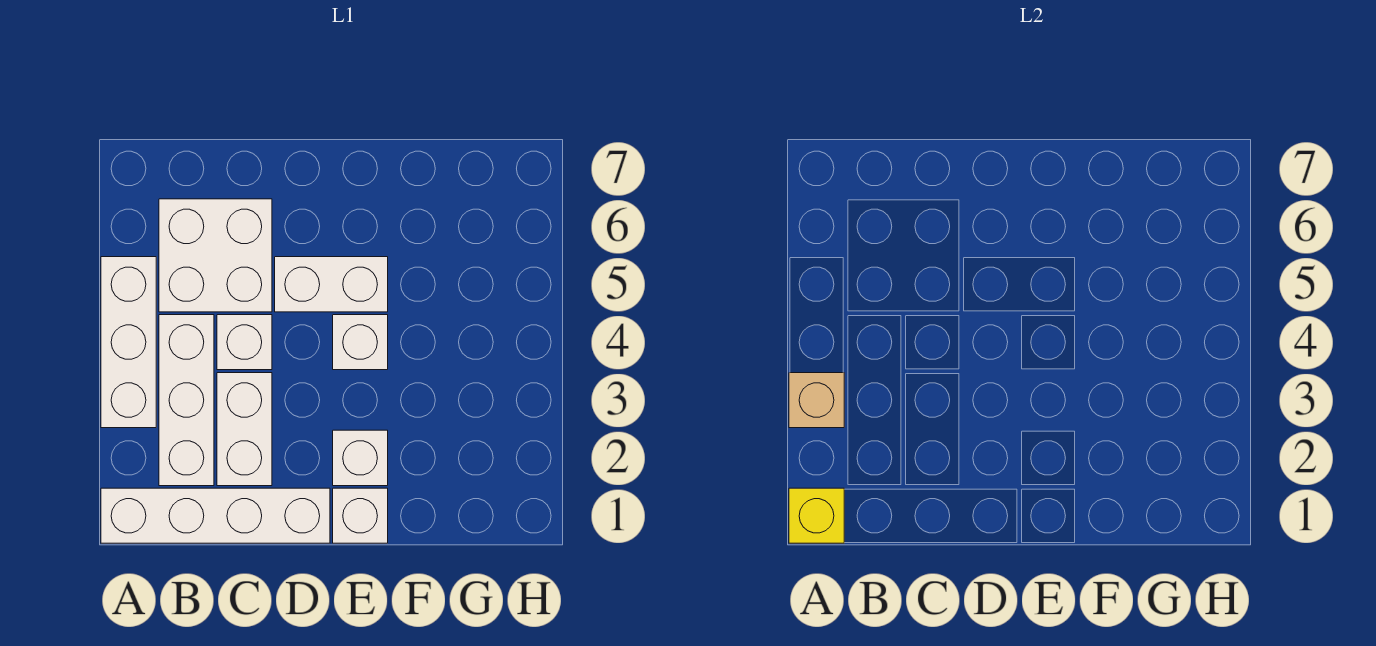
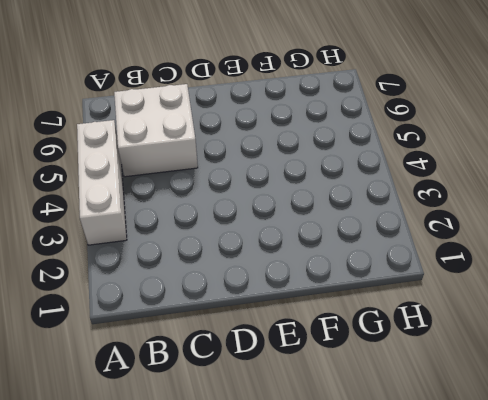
none -> white 1x4 brick [101,488,330,543]
none -> white 1x3 brick [159,315,214,486]
none -> white 1x2 brick [217,373,272,486]

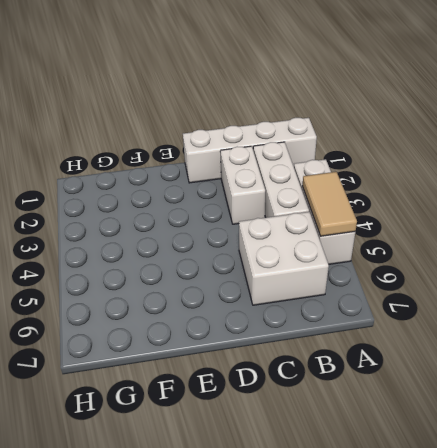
tan 1x2 tile [302,172,357,236] -> none
none -> white 1x1 brick [217,315,272,370]
none -> white 1x2 brick [275,257,388,312]
none -> white 1x1 brick [333,488,388,543]

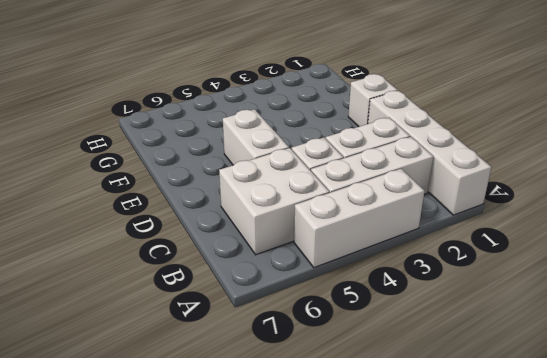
none -> white 1x1 brick [333,430,388,486]
none -> white 1x1 brick [333,315,388,370]
none -> yellow 1x1 brick [789,488,844,543]

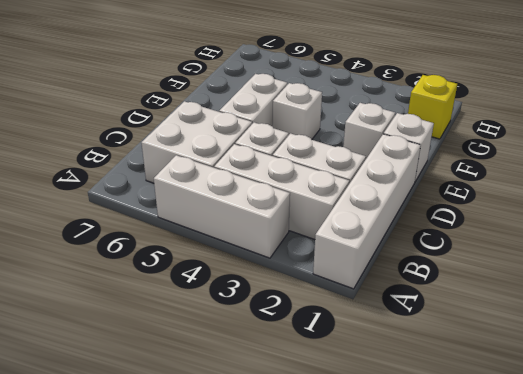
yellow 1x1 brick [408,75,457,139] -> yellow 1x1 brick moved to [789,488,844,543]
none -> tan 1x1 brick [789,373,844,428]

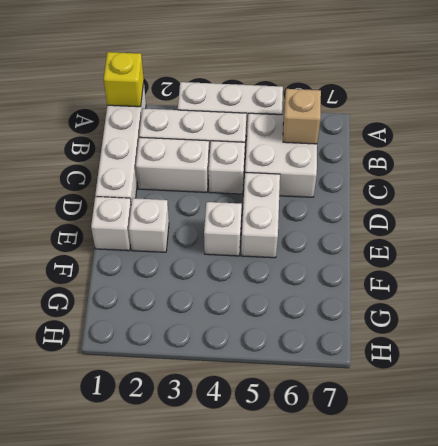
tan 1x1 brick [283,89,321,144] -> tan 1x1 brick moved to [789,373,844,428]

